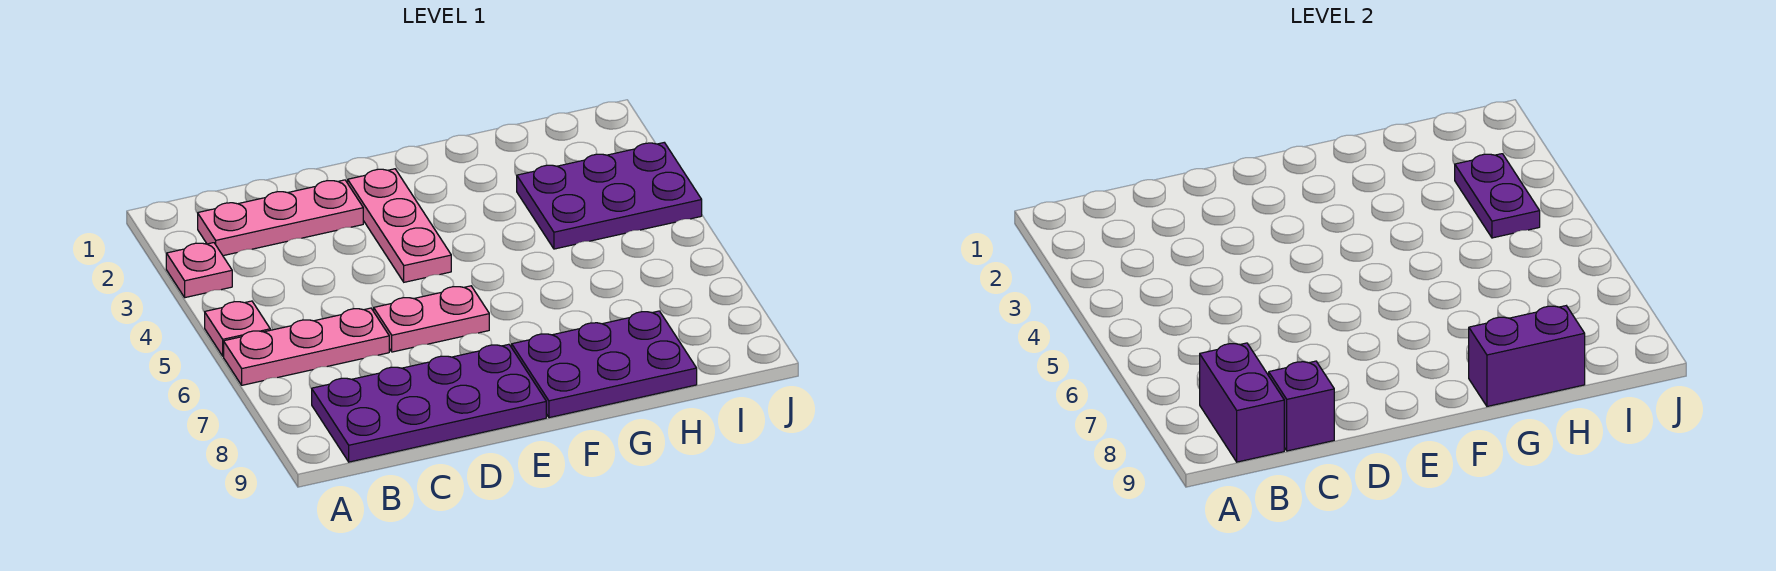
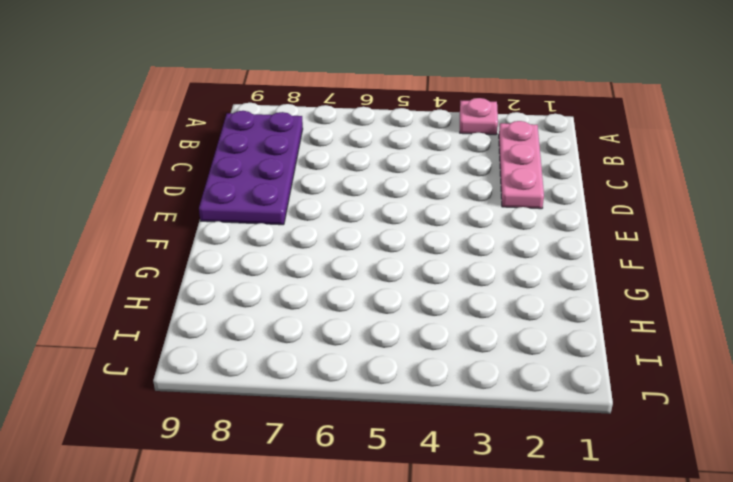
none -> pink 1x1 plate [205,301,270,356]
none -> pink 1x3 plate [224,308,389,385]
none -> pink 1x2 plate [374,286,489,352]

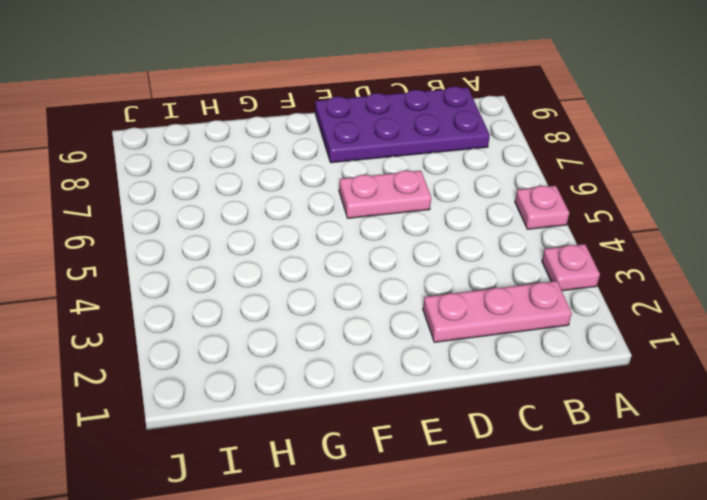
none -> pink 1x3 plate [224,308,389,385]
none -> pink 1x3 plate [348,169,451,282]
none -> purple 2x3 plate [512,311,697,418]

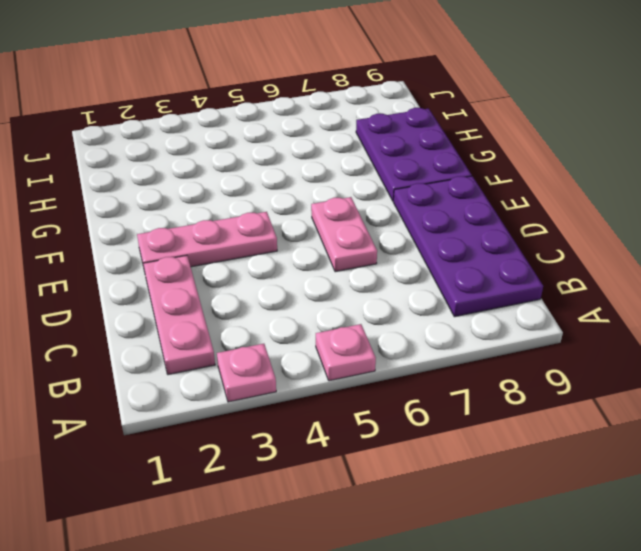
none -> pink 1x3 plate [224,308,389,385]
none -> purple 2x3 plate [517,143,702,249]
none -> purple 1x2 brick [1200,343,1284,462]

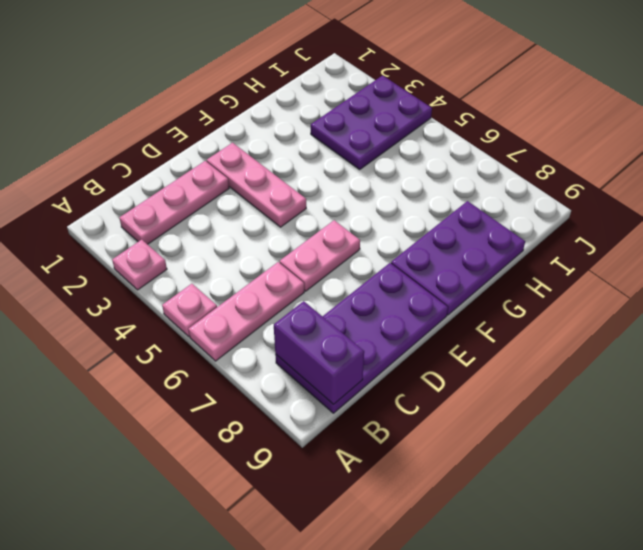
none -> purple 1x1 brick [1269,361,1334,451]
none -> purple 1x2 brick [1469,306,1585,406]
none -> purple 1x2 plate [1455,154,1540,238]

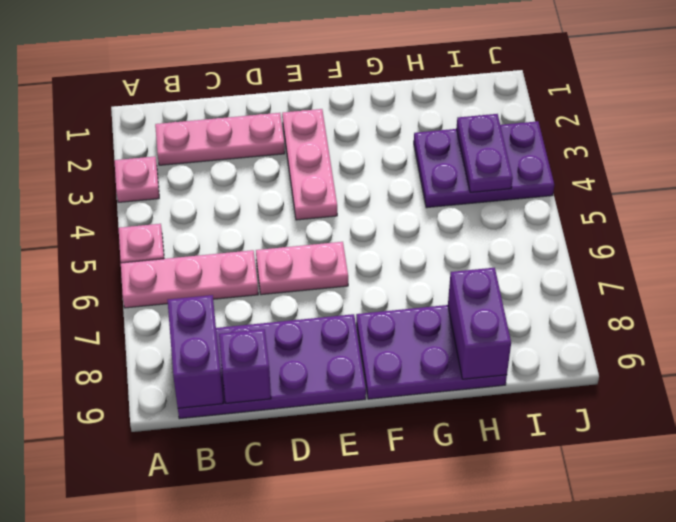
purple 1x2 brick [448,268,511,379] -> purple 1x2 brick turned to [1469,306,1585,406]

